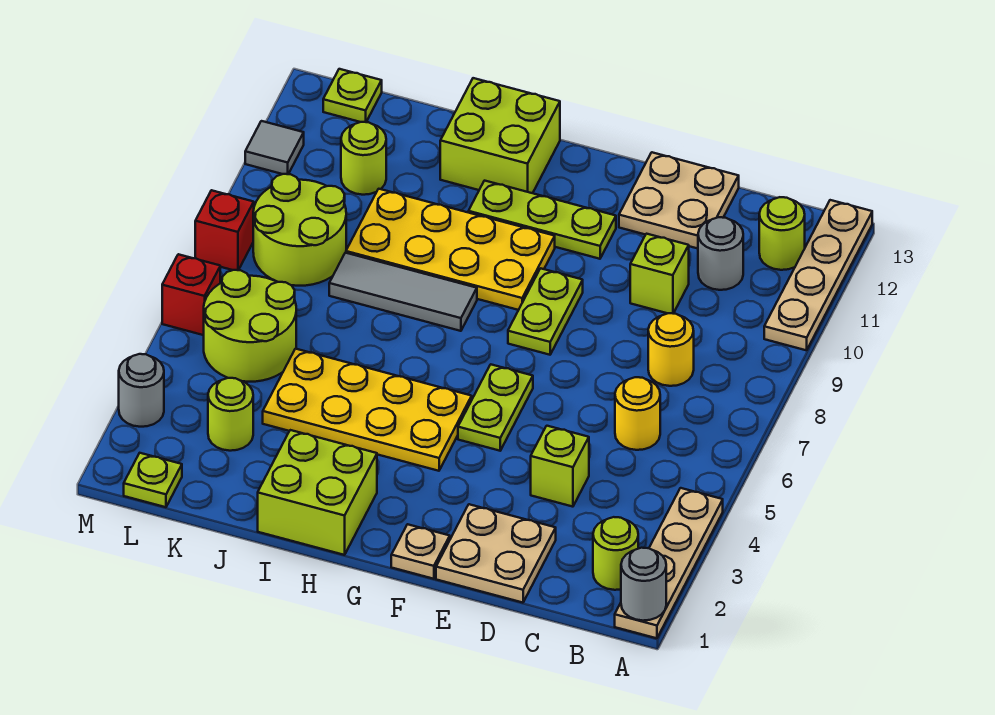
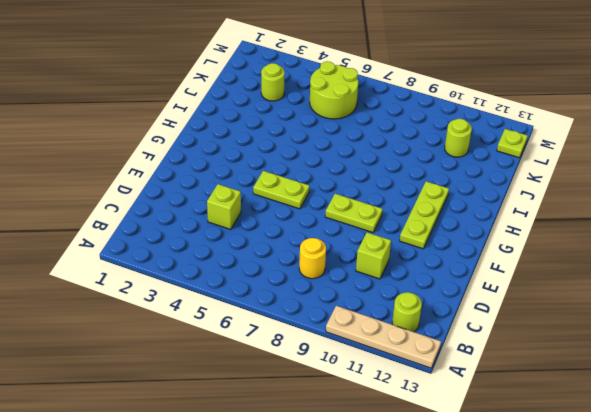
none -> tan 1x4 plate [615,488,723,638]
none -> lime 1x1 round brick [593,517,638,590]
none -> yellow 1x1 round brick [615,377,660,450]
none -> grey 1x1 round brick [698,217,743,290]

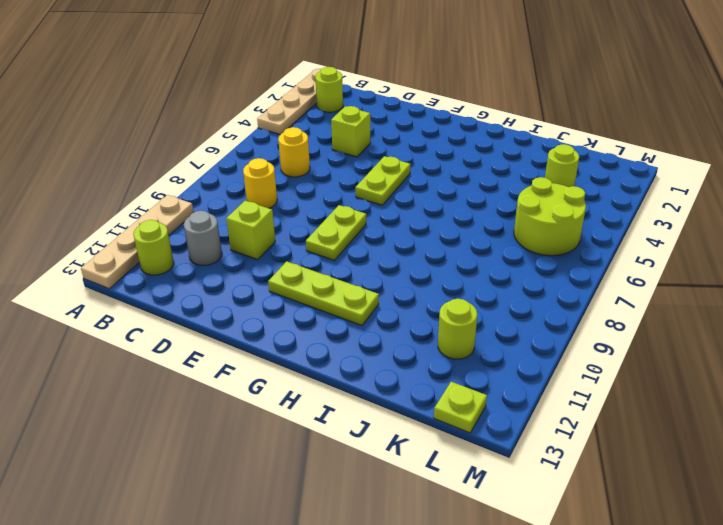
none -> tan 2x2 plate [436,504,556,603]
none -> tan 2x2 plate [619,152,739,249]
none -> tan 1x1 plate [391,524,450,579]
none -> yellow 2x4 plate [263,349,472,471]

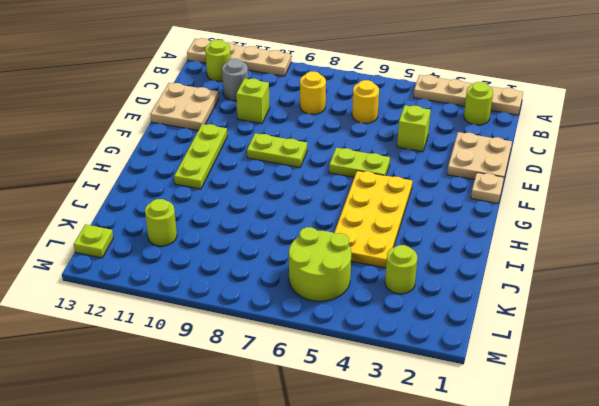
none -> yellow 2x4 plate [346,189,555,310]
none -> lime 2x2 brick [258,430,377,555]
none -> grey 1x3 tile [329,253,477,331]
none -> lime 2x2 brick [440,78,560,193]

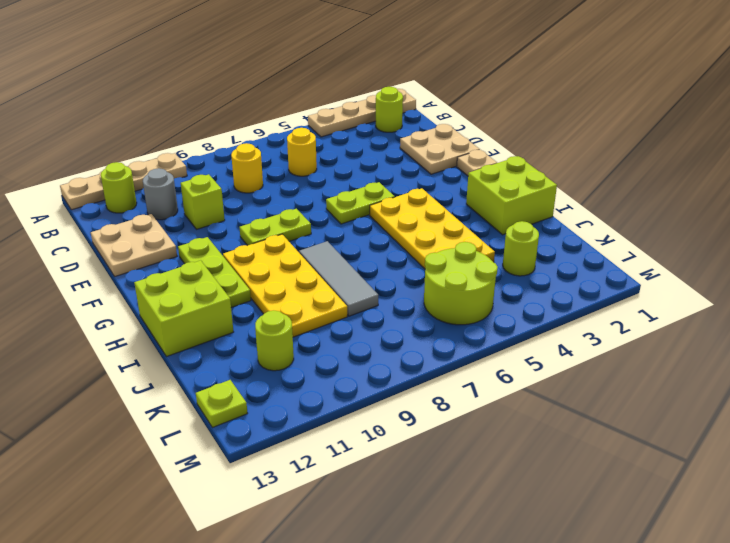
none -> lime 1x1 brick [531,426,589,507]
none -> lime 2x2 round brick [253,174,346,286]
none -> lime 1x1 plate [124,453,182,507]
none -> grey 1x1 round brick [119,354,164,427]

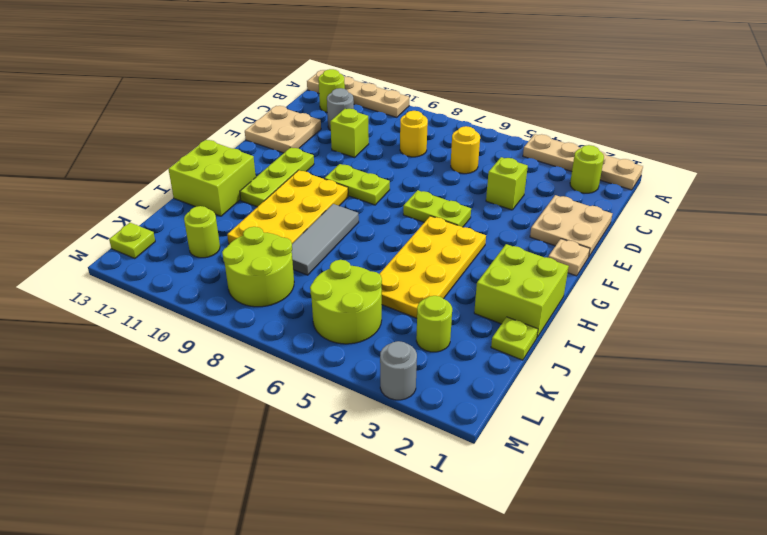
lime 1x1 plate [491,317,538,360] -> lime 1x1 plate moved to [124,453,182,507]
none -> red 1x1 brick [162,254,220,335]
none -> red 1x1 brick [195,190,254,270]
none -> grey 1x1 tile [245,121,304,174]
none -> grey 1x1 round brick [621,548,666,621]

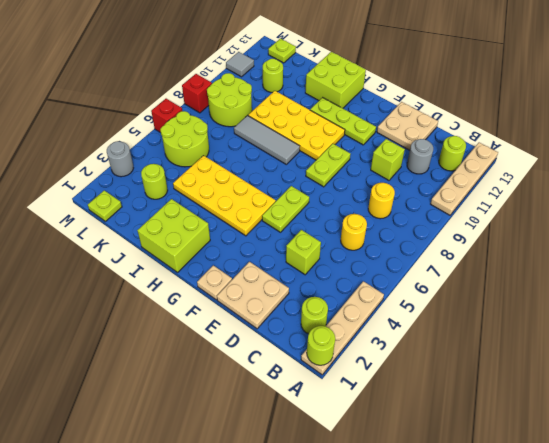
lime 1x1 round brick [307,326,335,365] -> grey 1x1 round brick [621,548,666,621]

